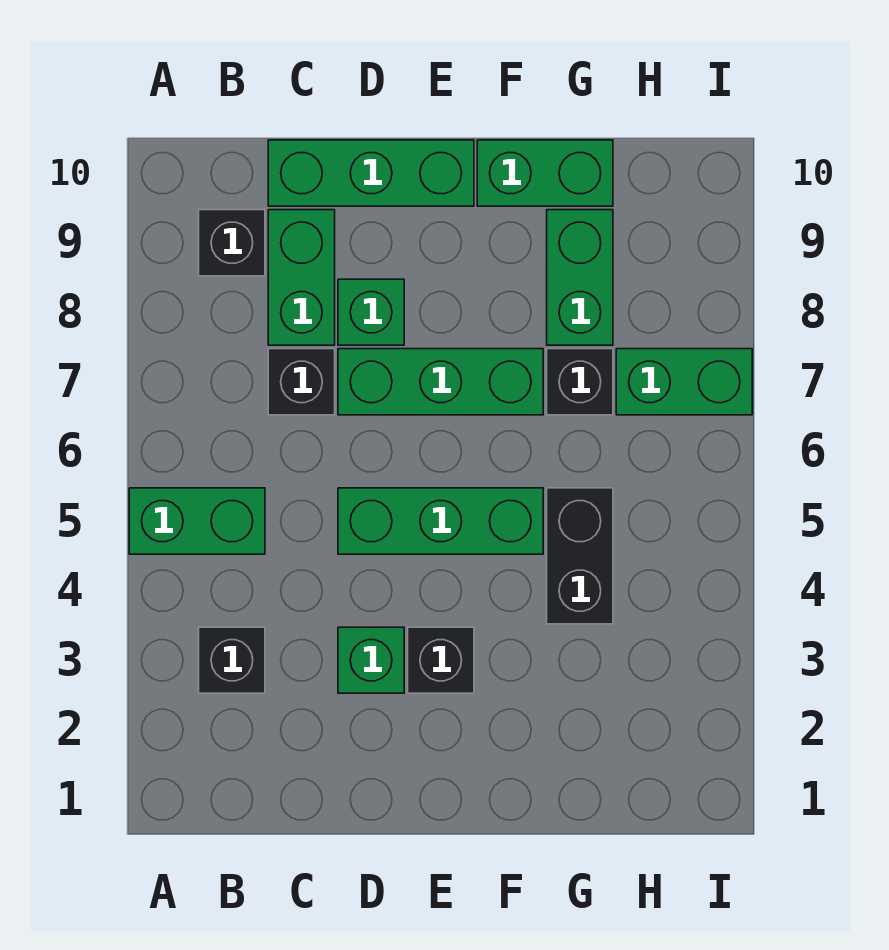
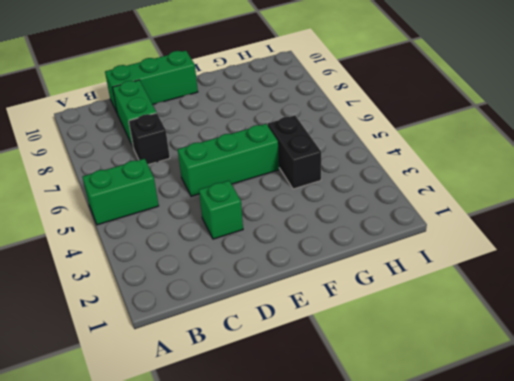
none -> black 1x1 brick [199,627,265,693]
none -> black 1x1 brick [199,210,265,276]
none -> green 1x3 brick [338,349,543,415]

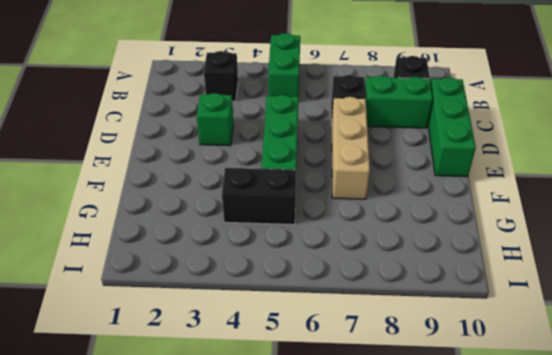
tan 1x3 brick [332,97,370,199] -> green 1x3 brick [338,349,543,415]
none -> green 1x1 brick [338,279,404,345]
none -> black 1x1 brick [408,627,474,693]
none -> green 1x2 brick [477,140,613,206]

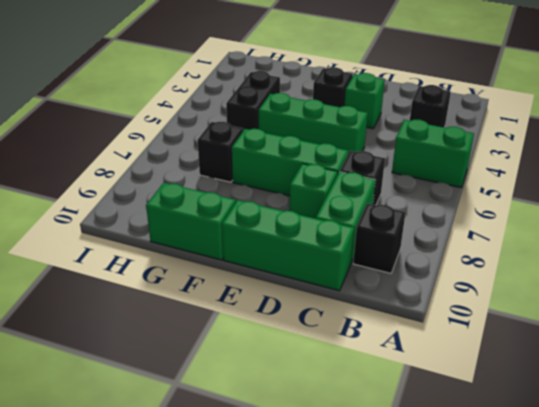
none -> green 1x2 brick [547,210,613,345]
none -> green 1x2 brick [616,349,752,415]

